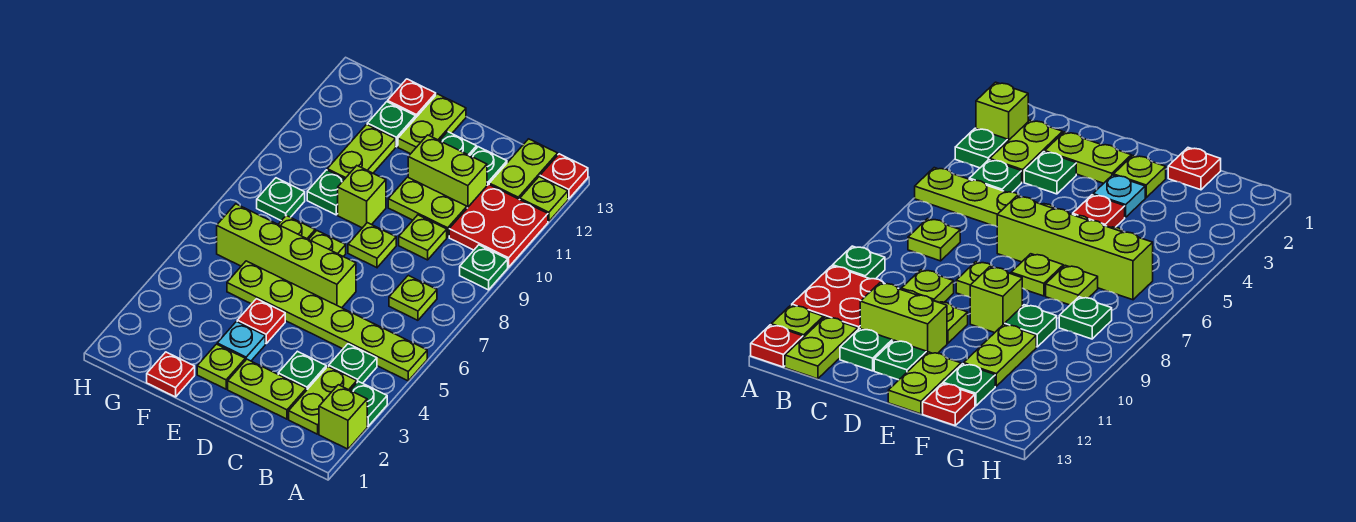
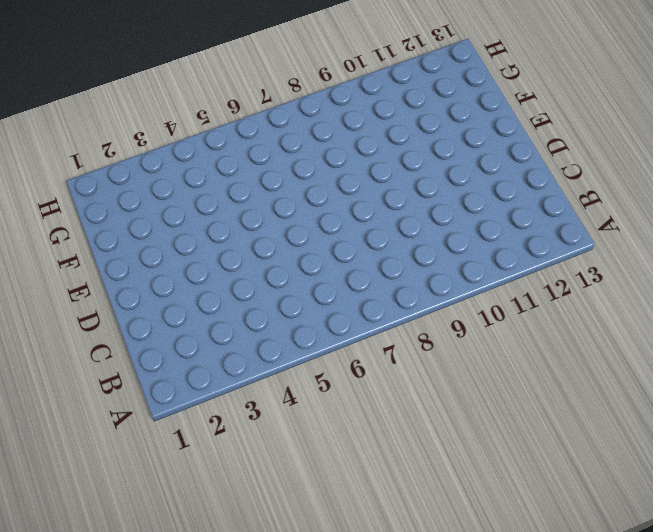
none -> lime 1x1 brick [319,385,367,449]
none -> green 1x1 plate [350,381,387,426]
none -> lime 1x6 plate [227,261,427,381]
none -> green 1x1 plate [460,245,508,290]

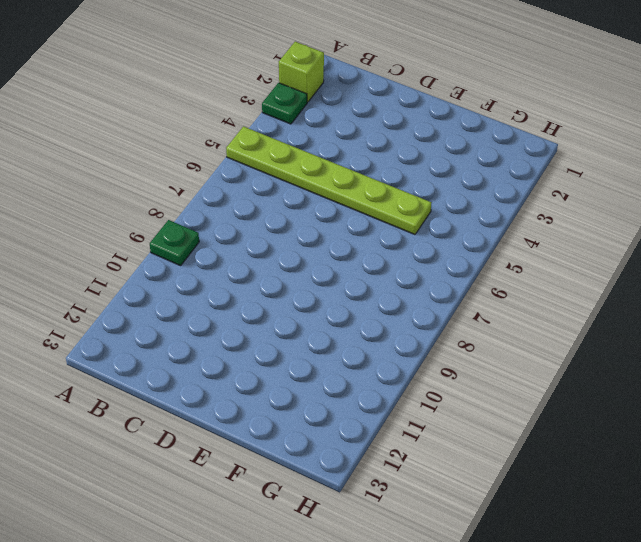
none -> red 2x2 plate [449,184,548,267]
none -> lime 1x1 plate [520,177,568,222]
none -> red 1x1 plate [540,154,588,199]
none -> lime 1x2 plate [289,366,357,434]

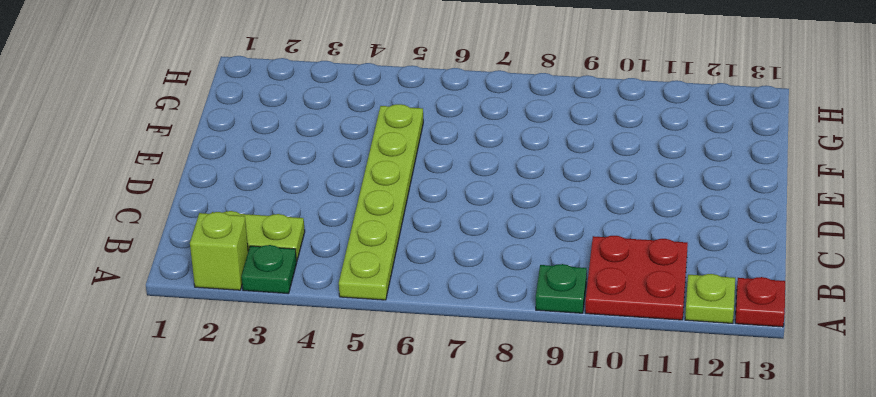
none -> green 1x1 plate [329,344,377,383]
none -> lime 1x1 plate [389,275,437,320]
none -> lime 1x2 plate [489,139,558,200]
none -> lime 1x2 plate [228,359,306,419]

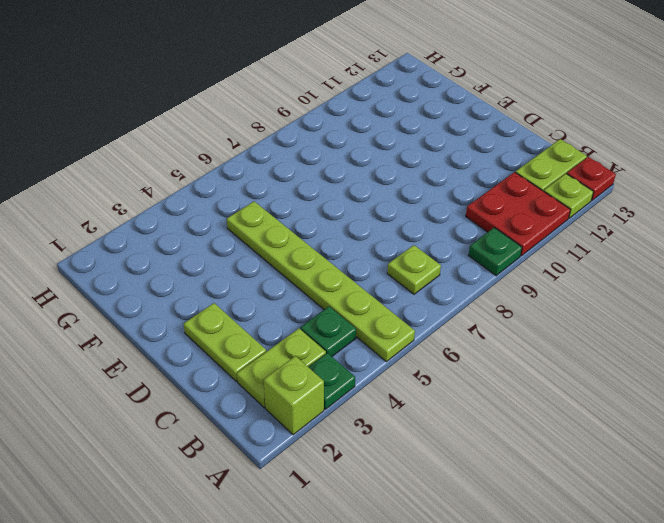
none -> green 1x1 plate [278,351,326,390]
none -> lime 1x1 plate [399,215,447,260]
none -> lime 1x2 plate [388,177,467,237]
none -> lime 1x2 brick [408,135,487,208]

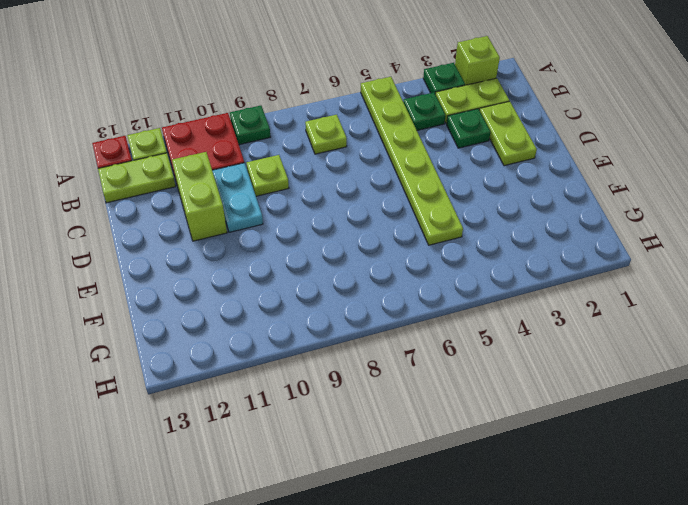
cyan 1x2 plate [212,163,263,232] -> lime 1x2 plate [388,177,467,237]
none -> green 1x1 plate [470,147,507,185]
none -> lime 1x4 brick [217,204,356,308]
none -> lime 1x1 plate [348,223,396,268]
none -> green 1x1 plate [440,132,477,156]

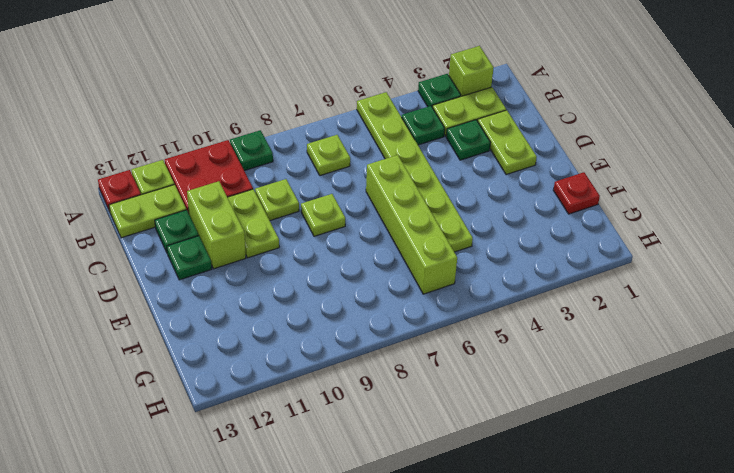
none -> lime 1x1 plate [197,344,245,389]
none -> cyan 1x1 plate [217,322,265,361]
none -> red 1x1 plate [237,299,285,343]
none -> lime 1x1 plate [309,231,346,256]

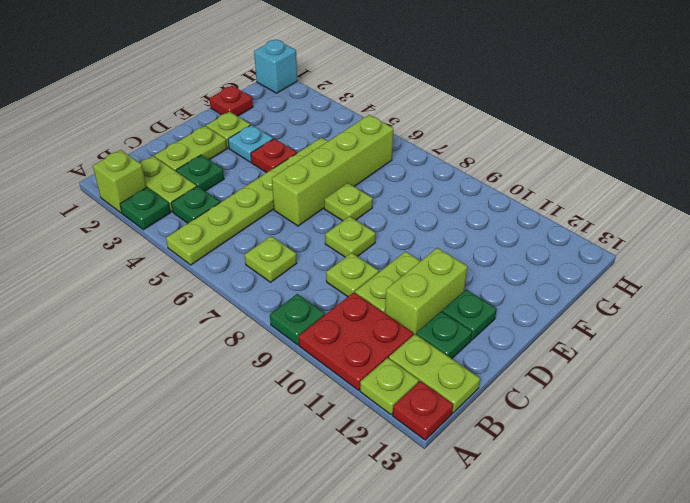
cyan 1x1 brick [254,39,297,93] -> none
none -> lime 1x1 brick [338,166,386,228]
none -> lime 1x2 plate [398,94,466,154]
none -> lime 1x1 plate [278,215,315,239]
none -> green 1x1 plate [307,170,344,215]

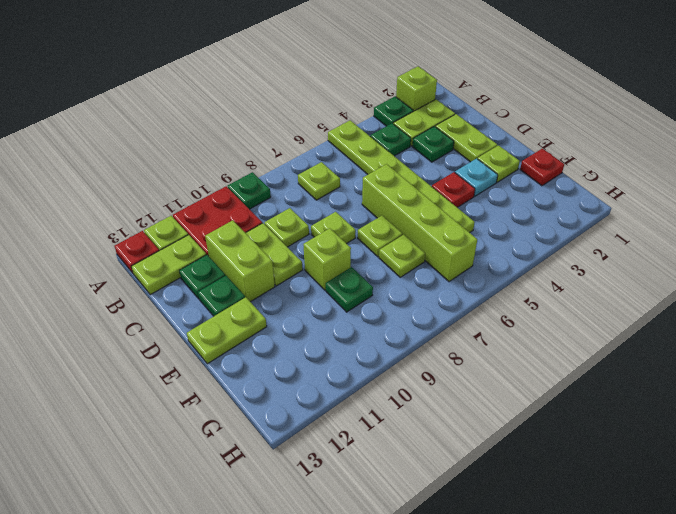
none -> lime 1x2 plate [327,124,396,179]
none -> green 1x1 plate [367,102,416,147]
none -> red 1x1 plate [388,79,436,117]
none -> green 1x1 plate [257,178,305,221]

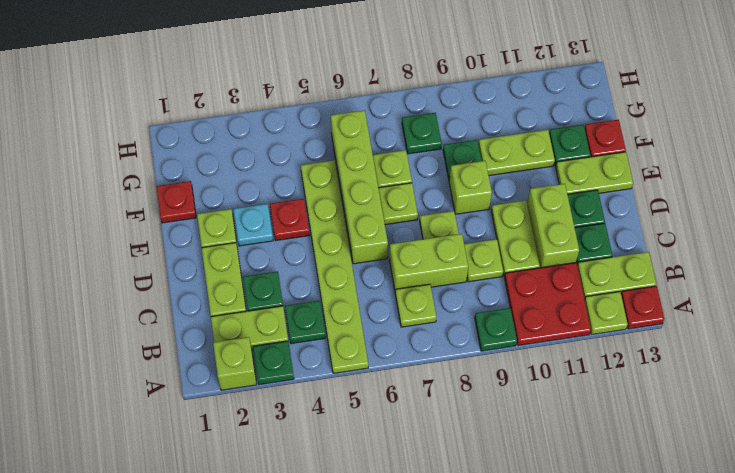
lime 1x2 brick [389,234,468,291] -> none

